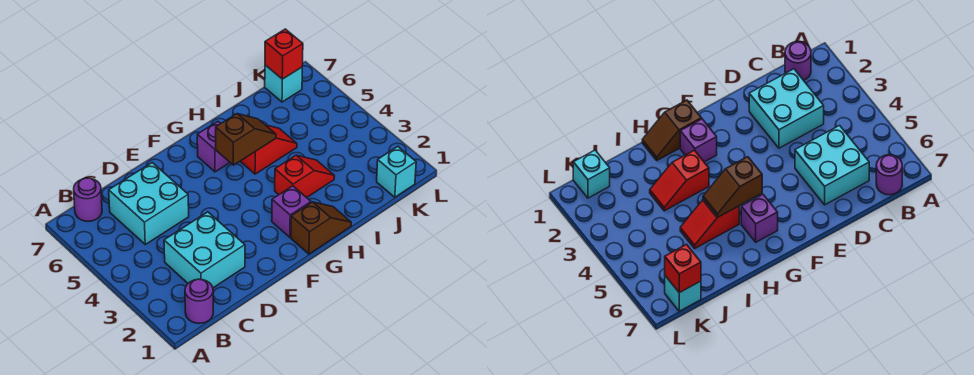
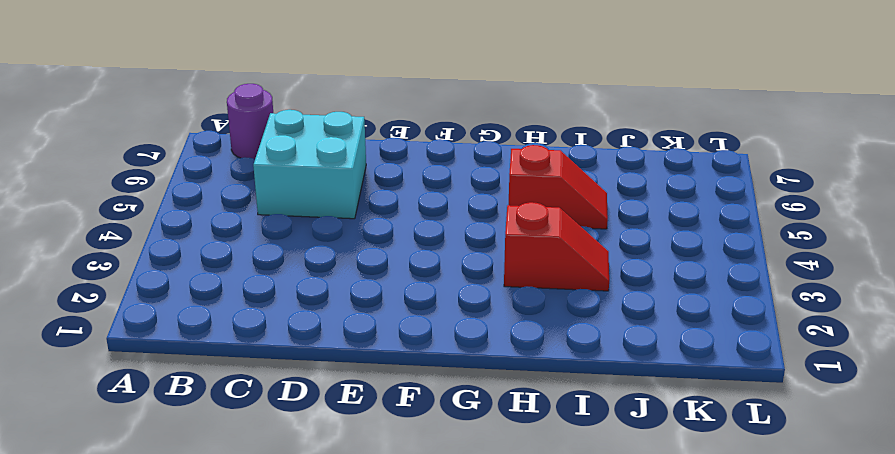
none -> purple 1x1 round brick [185,279,213,323]
none -> cyan 2x2 brick [164,212,245,288]
none -> brown 1x2 slope [291,202,351,254]

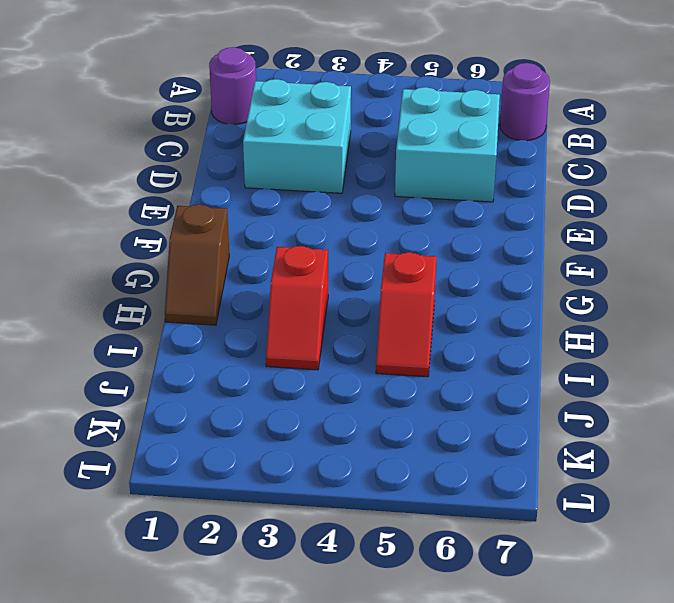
none -> purple 1x1 brick [272,186,311,237]
none -> purple 1x1 brick [197,121,230,172]
none -> cyan 1x1 brick [377,146,416,197]

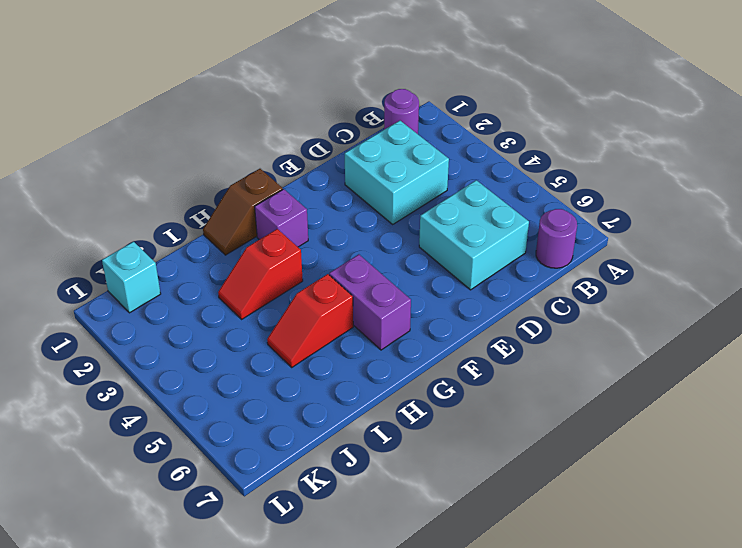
purple 1x2 brick [329,254,411,350] -> purple 1x1 brick [197,121,230,172]
none -> cyan 1x1 brick [265,65,302,102]
none -> brown 1x2 slope [216,114,276,165]
none -> red 1x1 brick [265,29,303,79]

